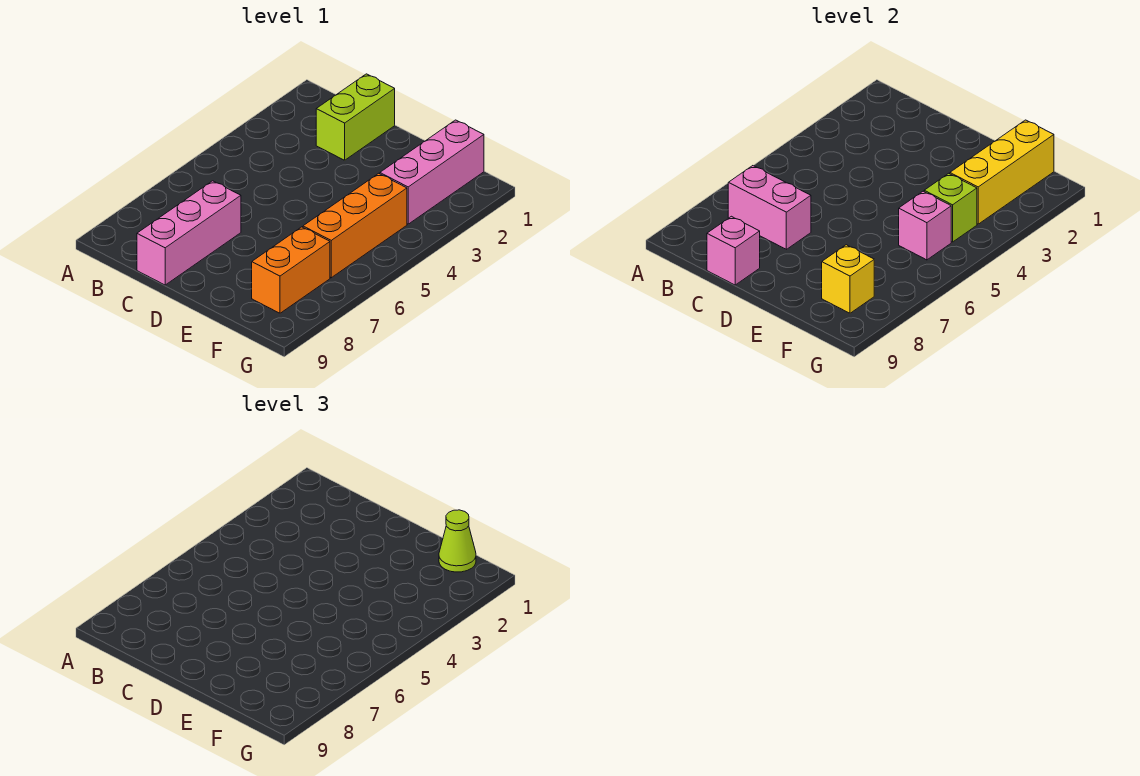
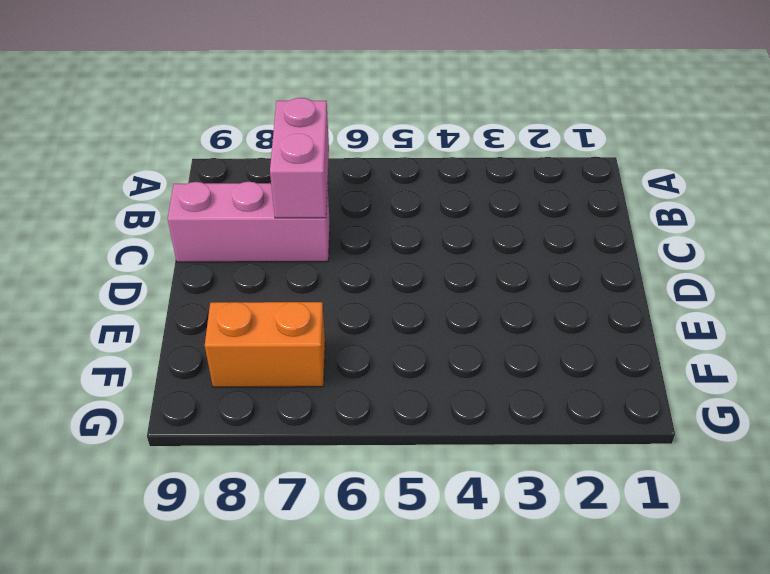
none -> lime 1x2 brick [316,74,395,160]
none -> pink 1x3 brick [380,120,484,224]
none -> orange 1x3 brick [303,173,407,278]

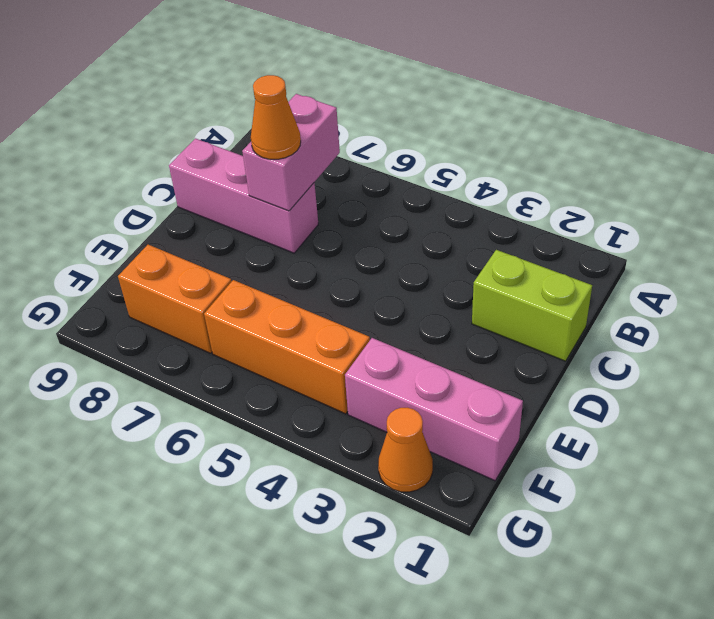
orange 1x1 cone [251,75,301,159] -> none
orange 1x1 cone [378,408,433,492] -> none
none -> pink 1x1 brick [707,216,760,285]
none -> yellow 1x3 brick [950,120,1054,224]
none -> lime 1x1 brick [924,173,977,242]

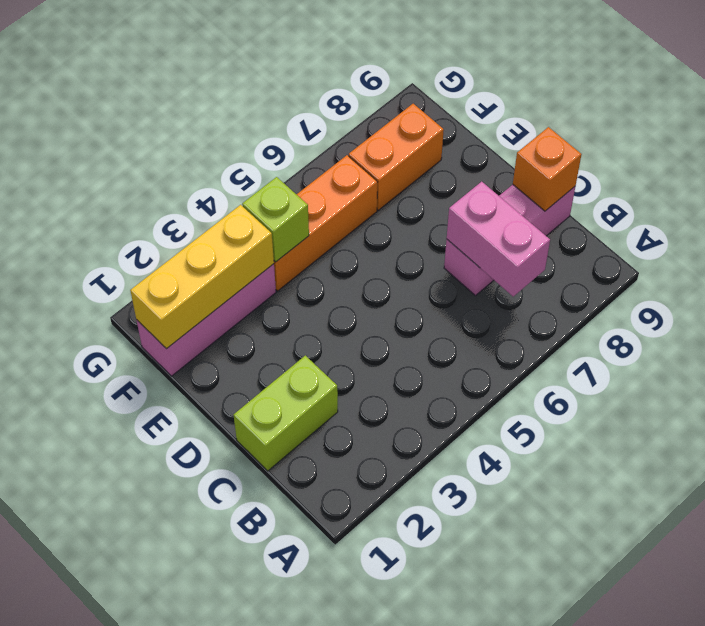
orange 1x1 brick [513,127,582,211] -> pink 1x1 brick [707,216,760,285]
none -> pink 1x1 brick [899,191,951,260]
none -> yellow 1x1 brick [822,245,874,313]
none -> lime 1x1 cone [439,510,476,572]

